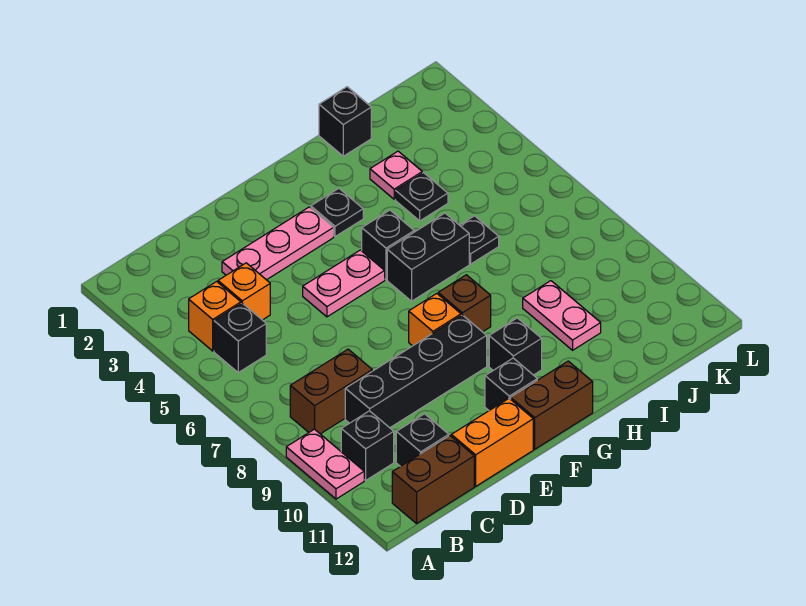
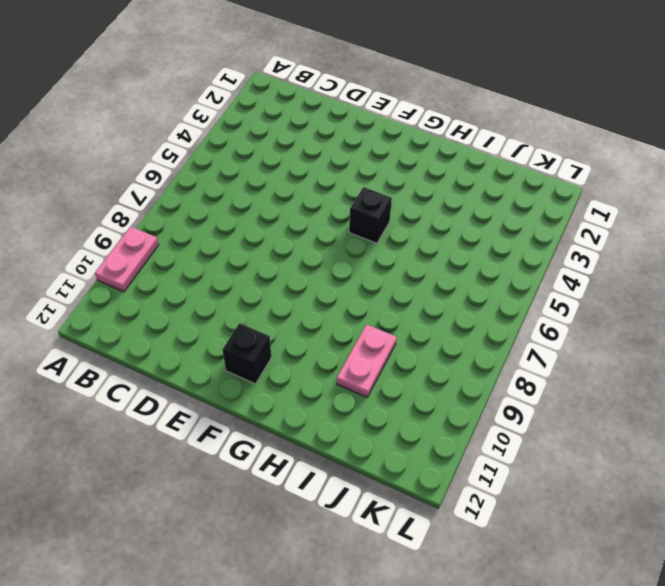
none -> orange 1x1 brick [189,282,241,351]
none -> black 1x1 brick [214,303,266,372]
none -> brown 1x2 brick [290,349,372,434]

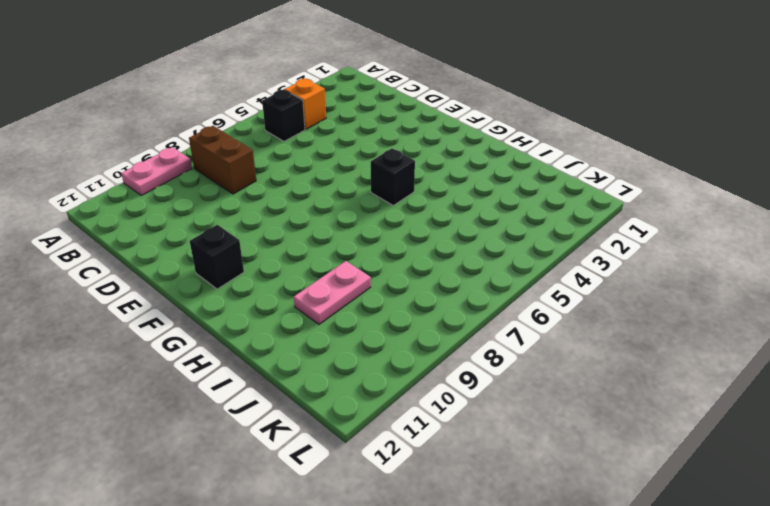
none -> black 1x1 brick [341,411,394,480]
none -> brown 1x2 brick [392,436,474,524]
none -> orange 1x1 brick [218,263,270,320]

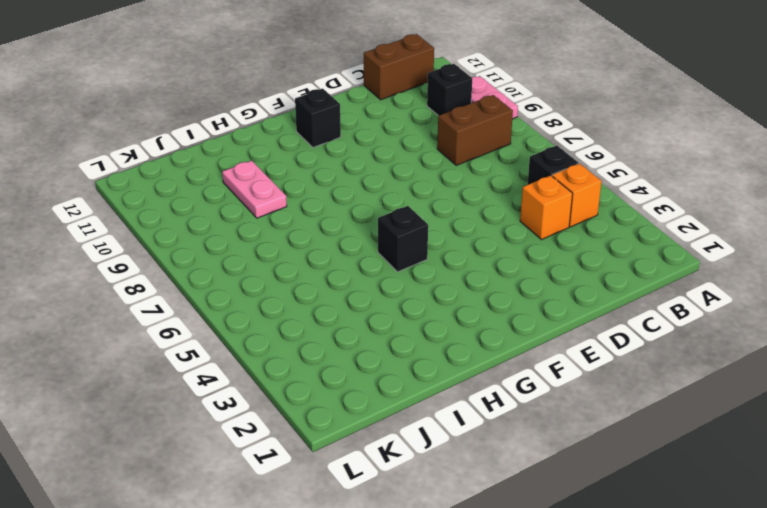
none -> black 1x4 brick [345,315,487,428]
none -> black 1x1 brick [396,414,449,466]
none -> pink 1x3 plate [222,207,334,280]

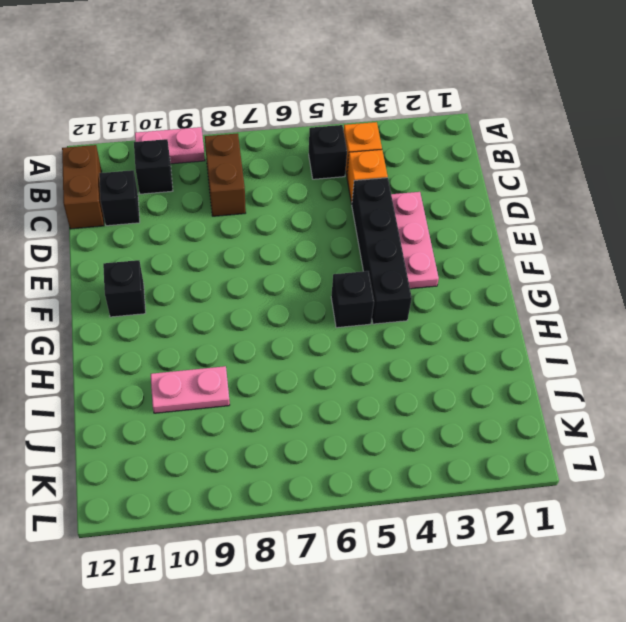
black 1x4 brick [352,178,412,324] -> black 1x4 brick moved to [345,315,487,428]
none -> orange 1x2 brick [451,398,533,486]
none -> pink 1x2 plate [303,250,385,317]
none -> orange 1x1 brick [409,293,461,346]

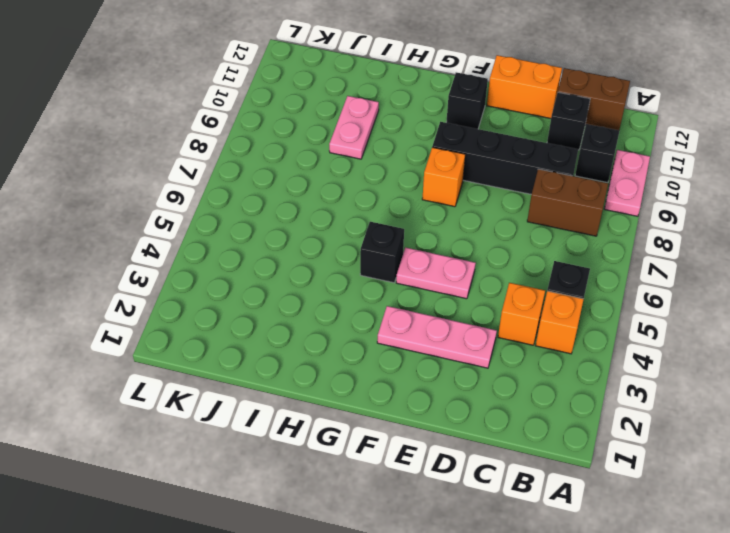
none -> brown 1x2 brick [511,361,593,449]
none -> black 1x1 plate [311,189,363,237]
none -> black 1x2 brick [387,213,469,301]

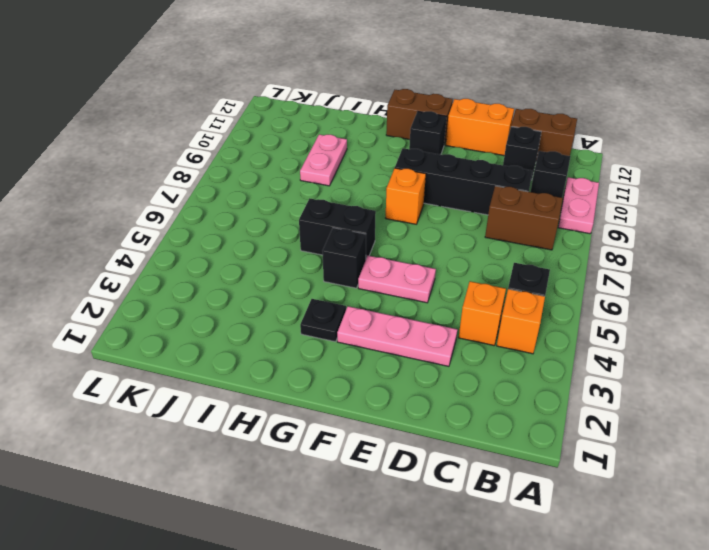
none -> brown 1x1 brick [438,275,491,332]
none -> black 1x1 brick [489,318,542,375]
none -> black 1x1 brick [319,87,371,156]

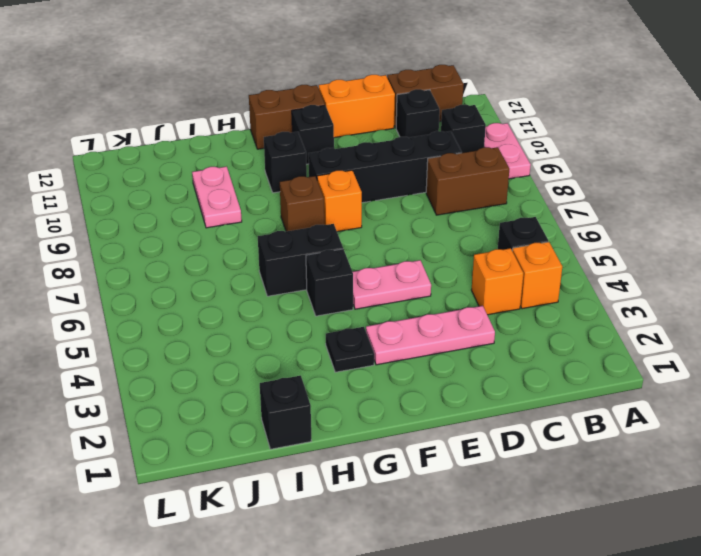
none -> pink 1x1 plate [370,151,422,199]
none -> black 1x1 plate [395,173,448,221]
none -> black 1x1 plate [460,216,499,264]

